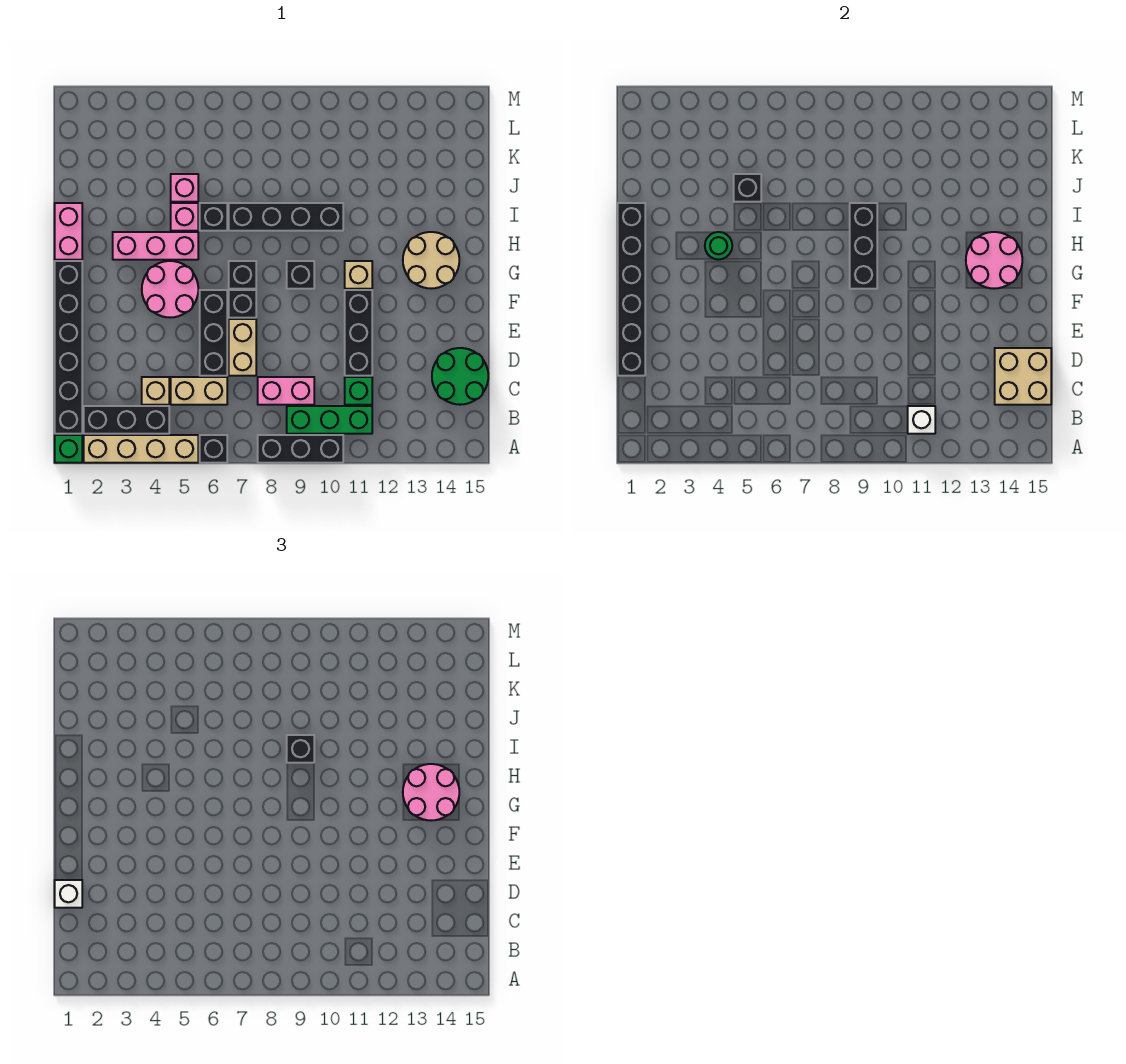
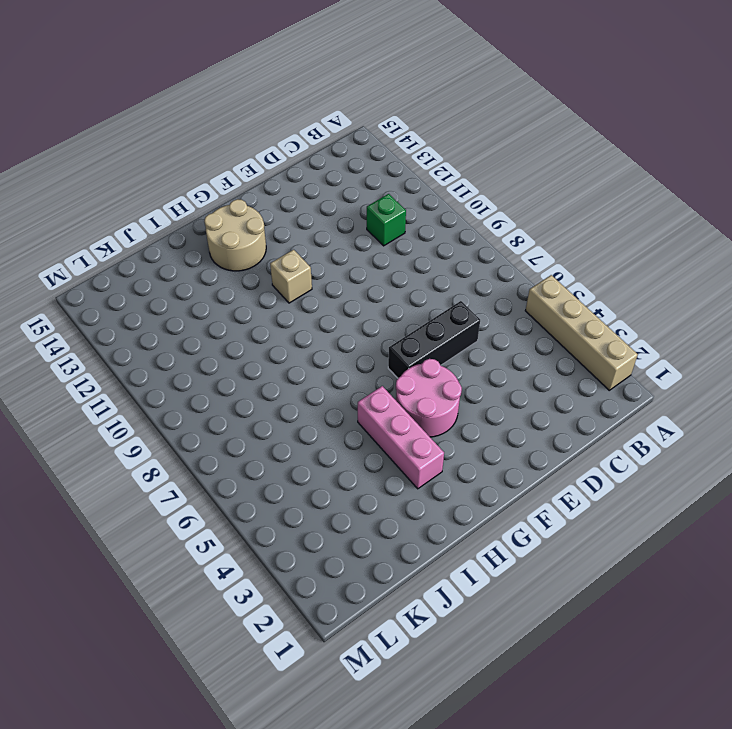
none -> green 1x1 brick [55,435,82,463]
none -> black 1x1 brick [200,435,227,463]
none -> black 1x3 brick [258,435,343,463]
none -> black 1x6 brick [55,261,82,434]

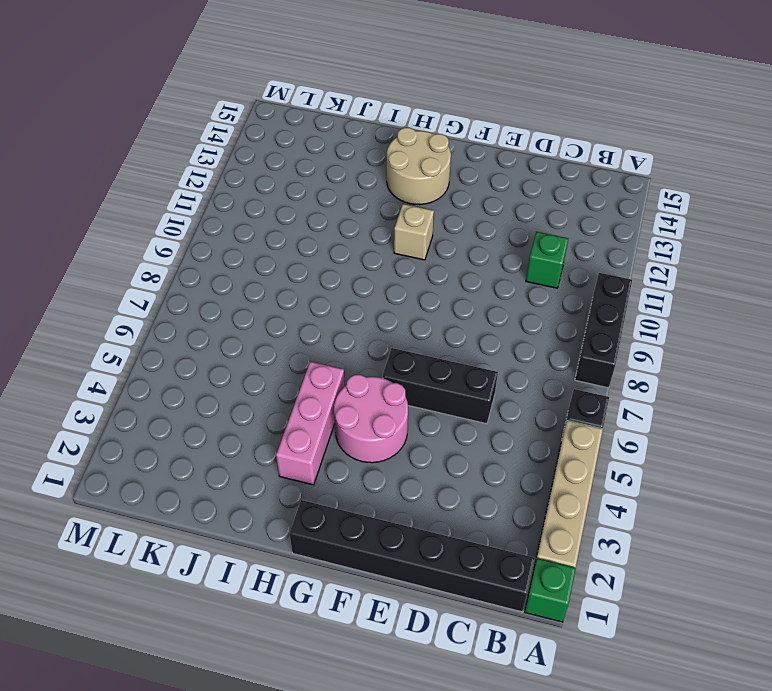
none -> black 1x3 brick [84,406,169,434]
none -> green 1x3 brick [287,406,372,434]
none -> tan 1x1 brick [142,377,169,405]
none -> tan 1x2 brick [171,377,227,405]

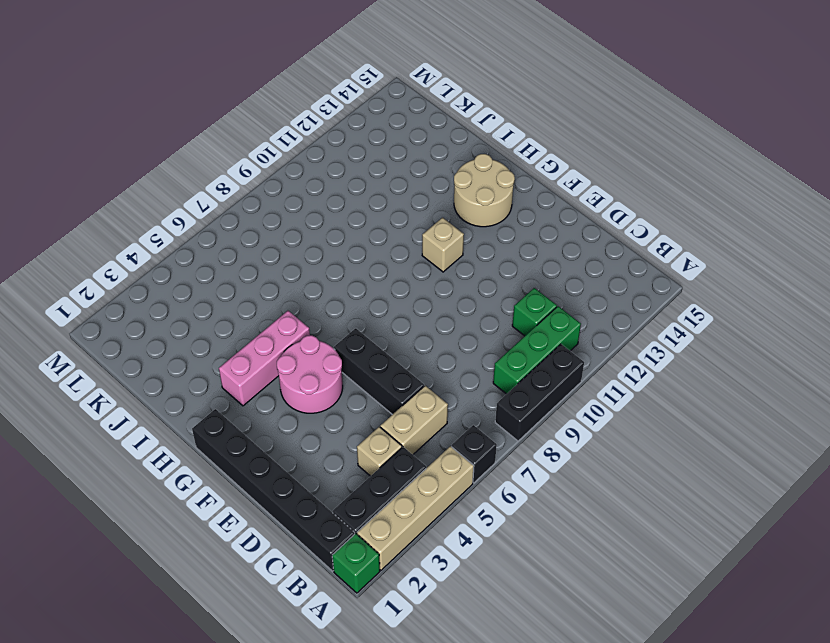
none -> pink 1x2 brick [258,377,314,405]
none -> green 2x2 round brick [432,348,488,405]
none -> tan 1x2 brick [229,319,256,376]
none -> black 1x3 brick [345,290,372,376]

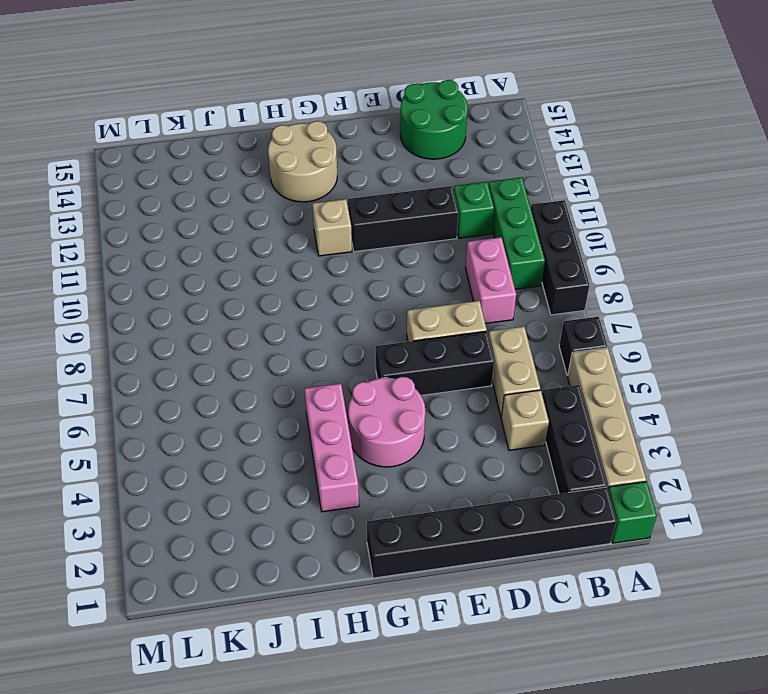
none -> black 1x1 brick [229,290,256,318]
none -> black 1x1 brick [229,261,256,289]
none -> black 1x1 brick [287,261,314,289]
none -> pink 1x2 brick [55,203,82,260]

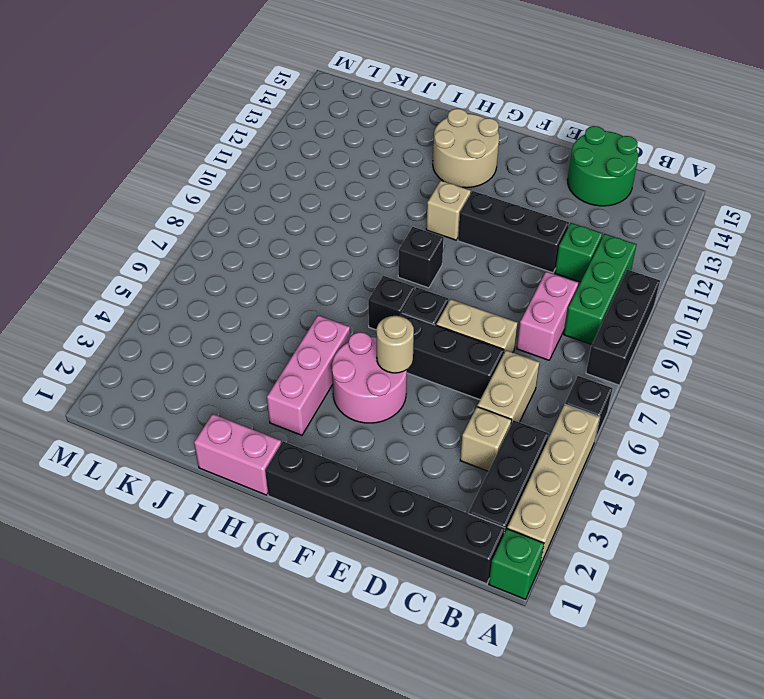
tan 1x1 round brick [377,316,414,373] -> none
none -> pink 1x1 brick [171,203,198,231]
none -> black 1x1 brick [200,203,227,231]
none -> black 1x4 brick [229,203,343,231]
none -> pink 1x1 brick [171,174,198,202]

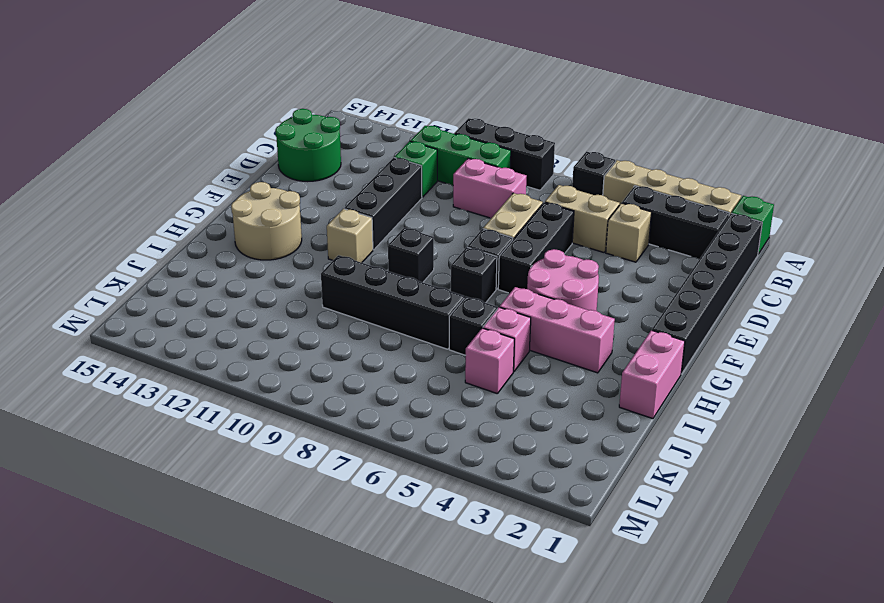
none -> white 1x1 brick [908,406,935,434]
none -> tan 2x2 brick [995,348,1051,405]
none -> black 1x6 brick [618,203,645,376]
none -> black 1x3 brick [850,203,877,289]

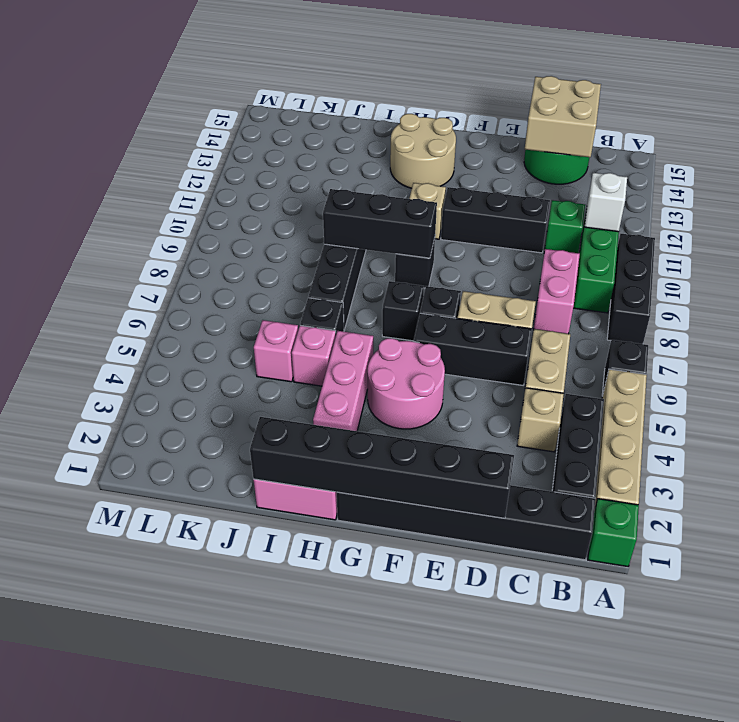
none -> pink 2x2 round brick [966,232,1022,289]
none -> green 1x1 round brick [705,232,732,260]
none -> black 1x1 brick [734,174,761,202]
none -> white 1x1 brick [55,880,82,908]

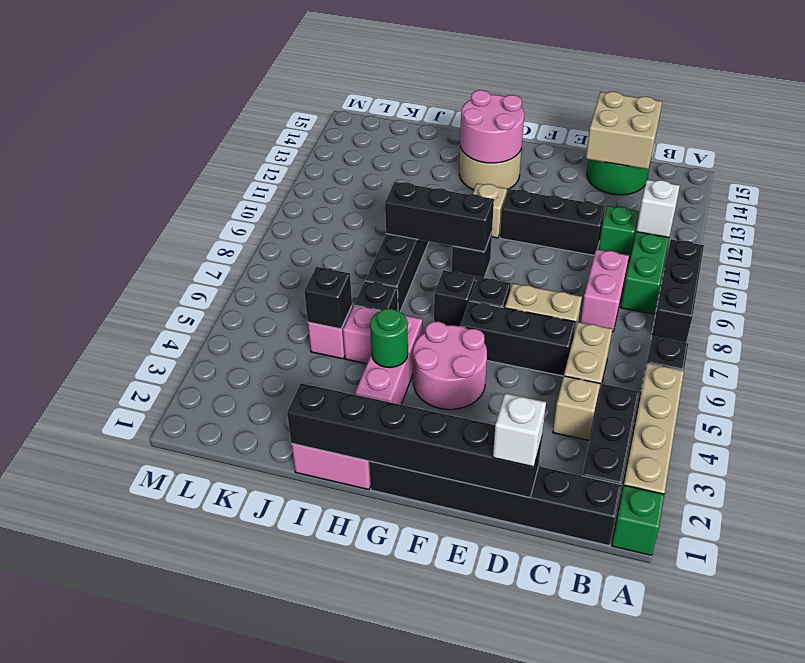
none -> pink 2x2 round brick [403,764,459,821]
none -> black 1x1 brick [287,735,314,763]

